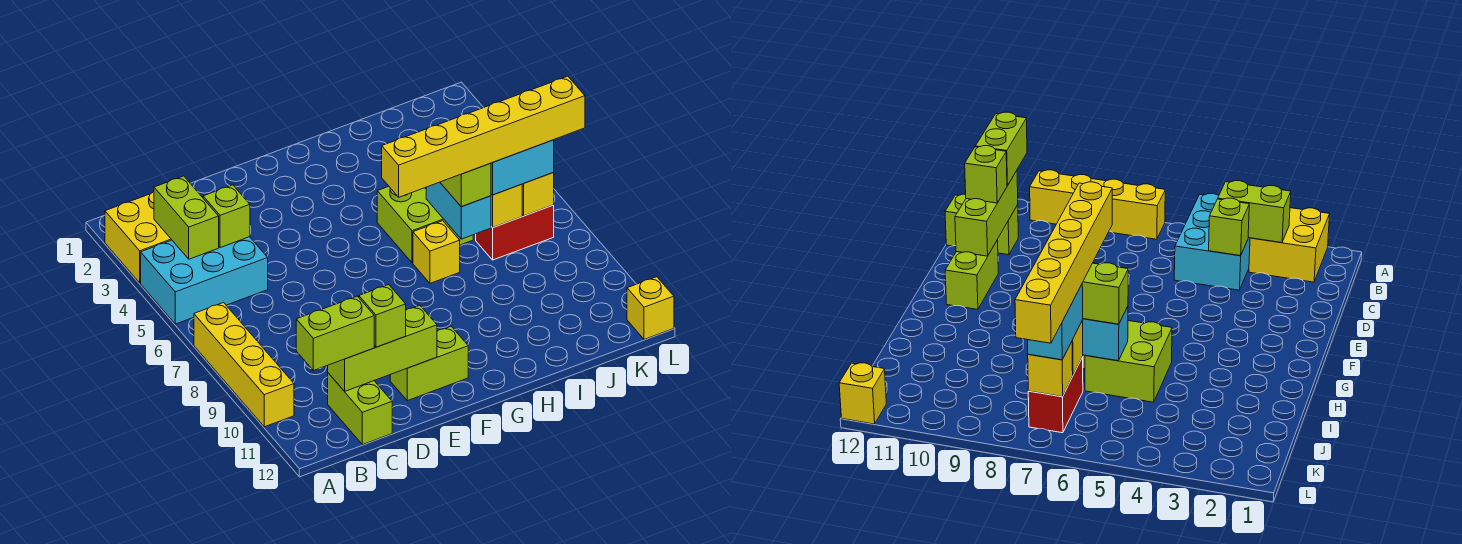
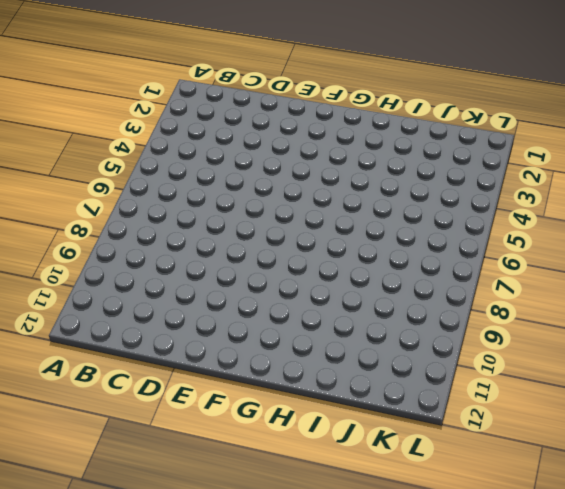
none -> yellow 2x2 brick [105,192,172,283]
none -> cyan 2x3 brick [141,237,268,324]
none -> yellow 1x4 brick [194,303,294,427]

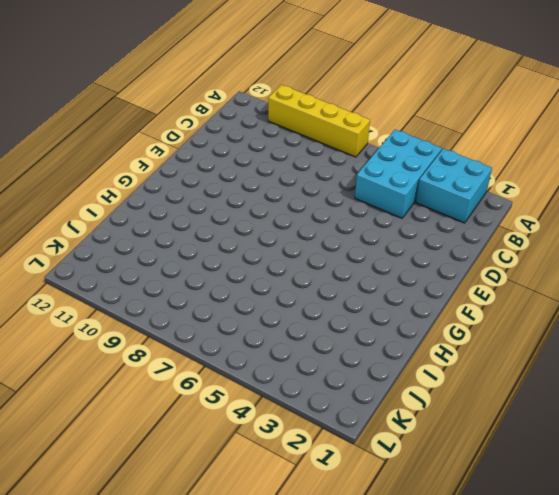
cyan 2x2 brick [416,148,492,223] -> yellow 2x2 brick [105,192,172,283]
none -> lime 1x2 brick [328,373,392,445]
none -> lime 1x2 brick [390,326,468,401]
none -> lime 2x2 brick [377,187,473,263]

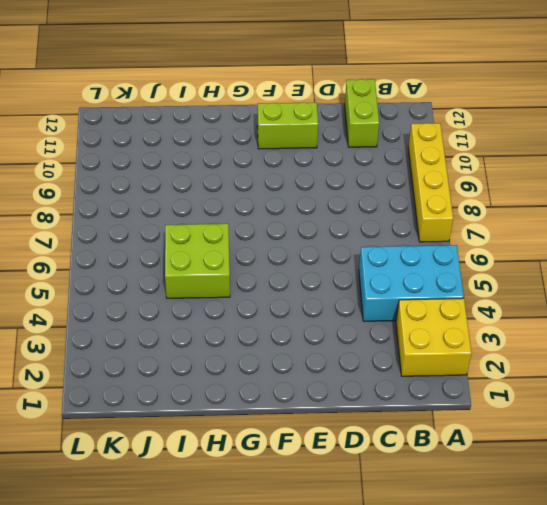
none -> yellow 1x1 brick [413,221,460,283]
none -> red 1x2 brick [476,205,554,260]
none -> yellow 1x1 brick [627,277,674,339]

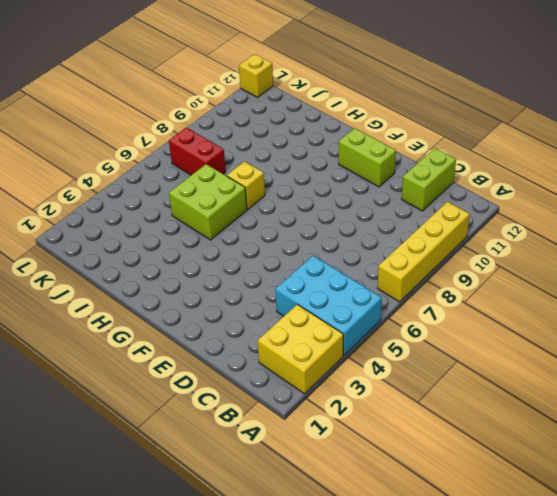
none -> lime 1x2 brick [154,176,219,259]
none -> lime 1x1 brick [203,185,250,248]
none -> lime 1x3 brick [328,306,437,391]

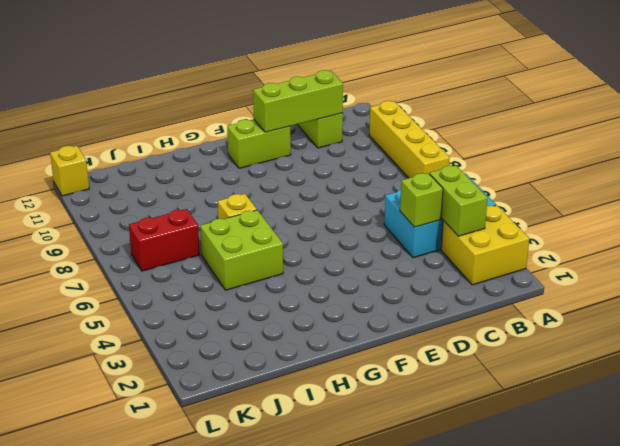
none -> cyan 1x2 brick [426,182,491,239]
none -> yellow 1x1 brick [491,184,522,228]
none -> yellow 1x1 brick [522,173,554,216]

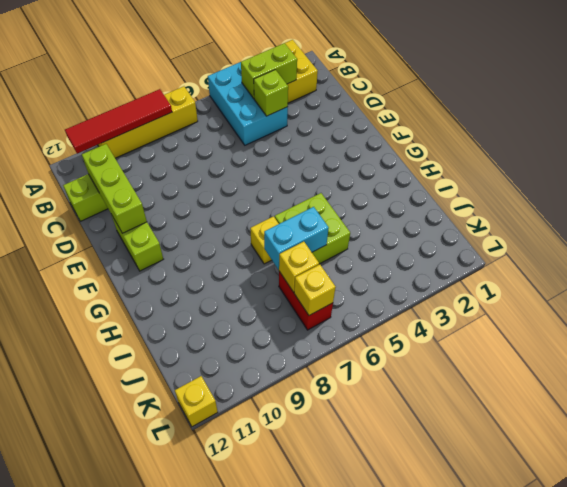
red 1x4 tile [65,89,172,154] -> none
none -> lime 1x2 brick [296,296,374,371]
none -> lime 1x1 brick [359,284,406,347]
none -> lime 1x2 brick [440,163,491,207]

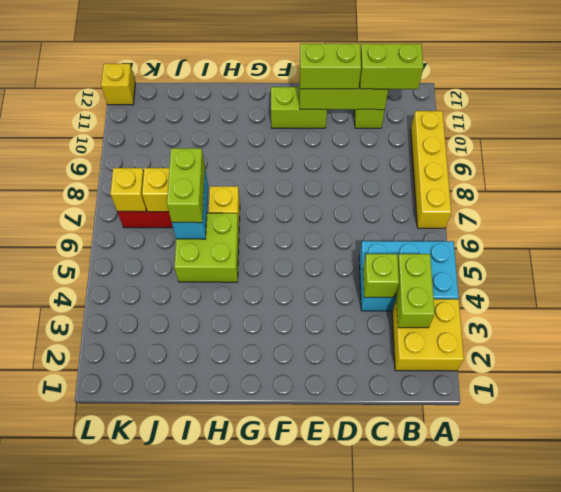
lime 1x2 brick [300,44,361,89] -> lime 1x1 brick [359,284,406,347]
none -> cyan 1x2 brick [491,140,554,195]
none -> yellow 1x6 brick [382,76,585,197]

